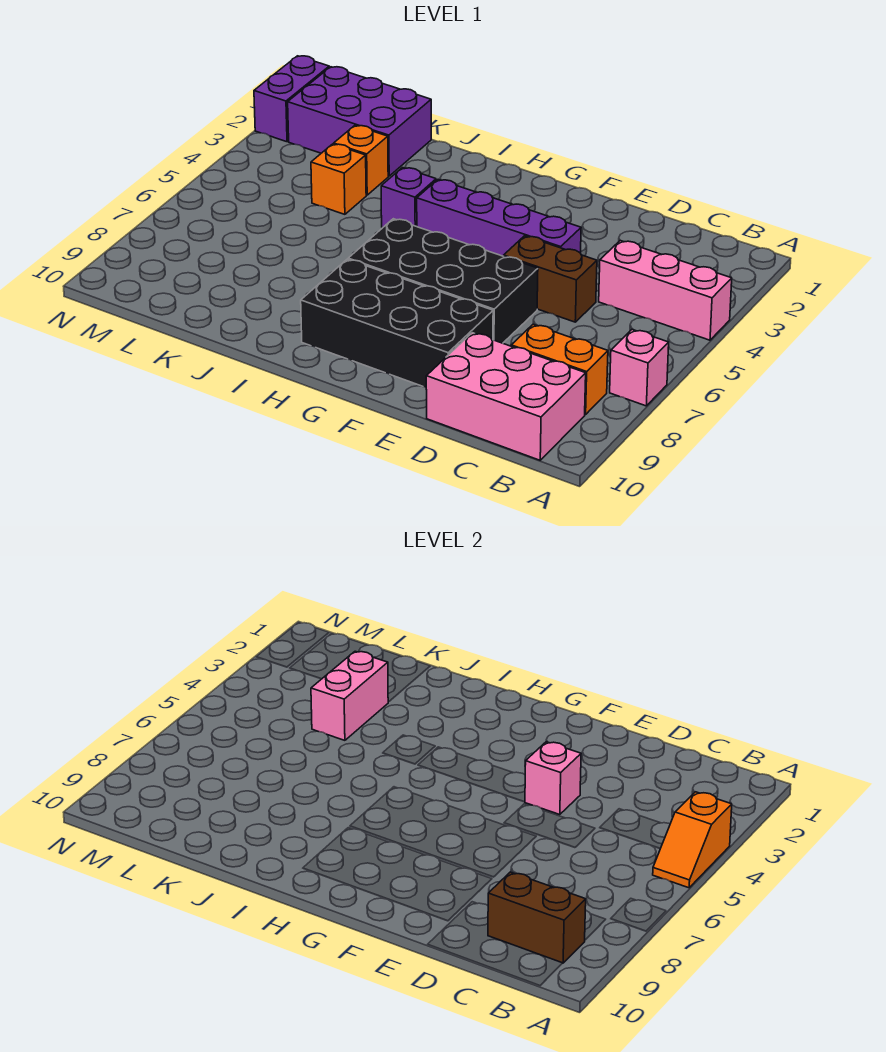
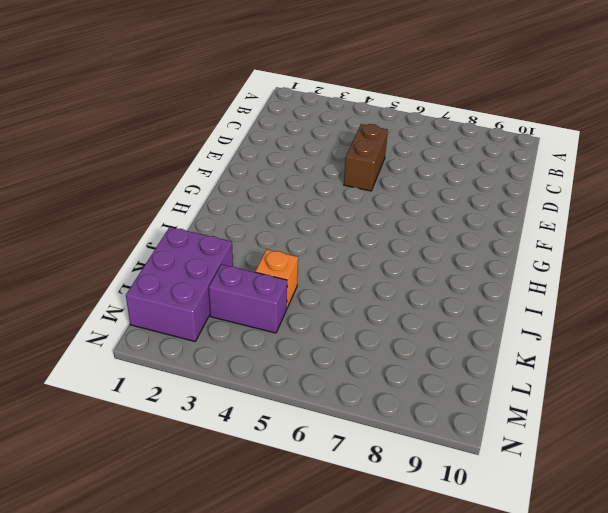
purple 1x2 brick [209,264,287,333] -> purple 1x2 brick moved to [254,56,329,142]
none -> pink 1x3 brick [599,241,732,340]
none -> pink 1x1 brick [610,330,669,406]
none -> orange 1x2 brick [511,324,608,415]

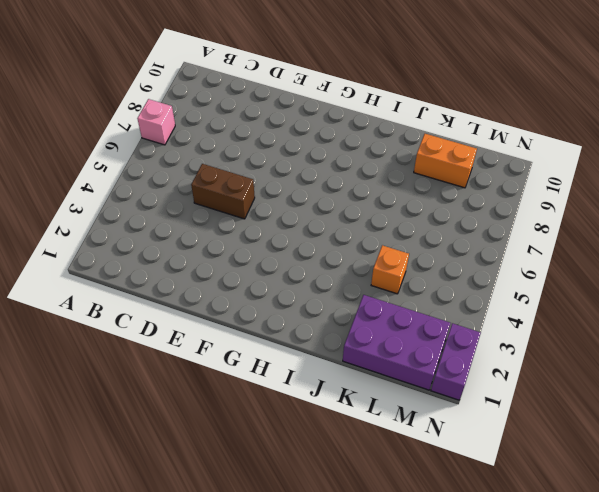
orange 1x2 brick [414,134,477,188] -> orange 1x2 brick moved to [511,324,608,415]
none -> pink 1x3 brick [599,241,732,340]
none -> pink 2x3 brick [426,333,586,460]
none -> purple 1x4 brick [417,179,581,256]

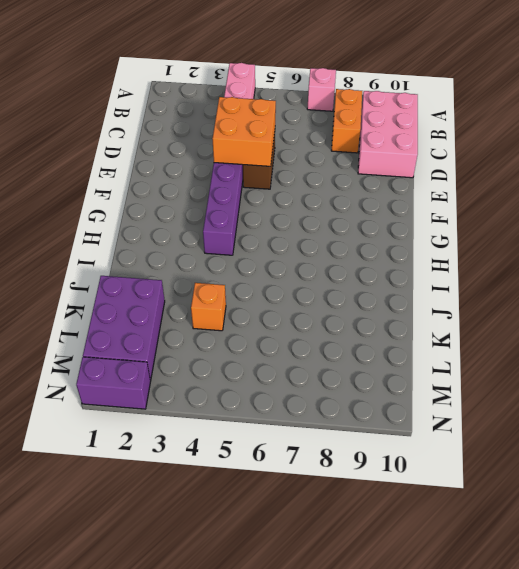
orange 2x2 brick [212,97,276,166] -> pink 1x1 brick [525,742,581,815]
none -> black 2x4 brick [348,219,538,343]
none -> black 2x4 brick [301,259,493,387]
none -> purple 1x1 brick [381,168,436,228]

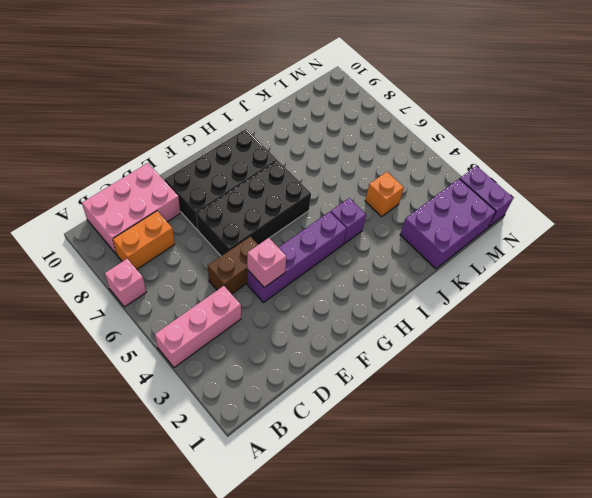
none -> orange 1x1 brick [334,125,388,195]
none -> orange 1x2 slope [653,792,732,888]
none -> brown 1x2 brick [488,872,586,963]

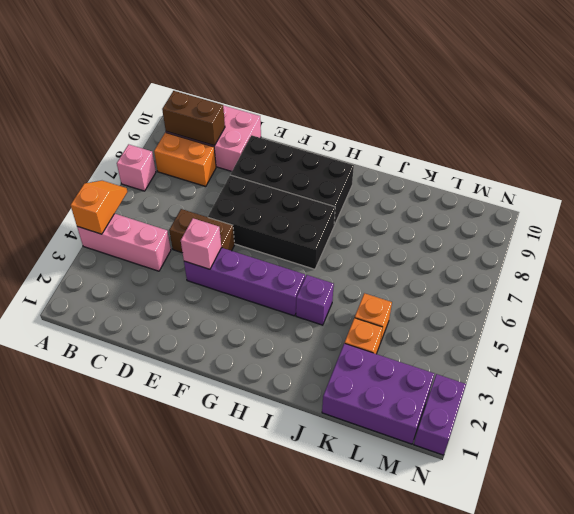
none -> pink 1x2 brick [311,651,389,740]

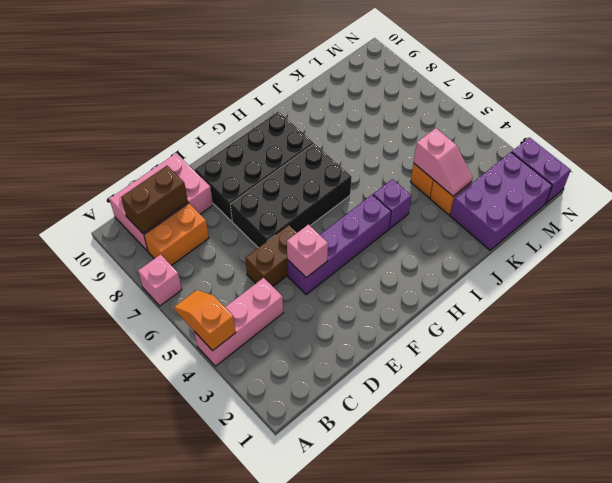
pink 1x2 slope [414,128,473,196] -> pink 1x2 brick [311,651,389,740]

